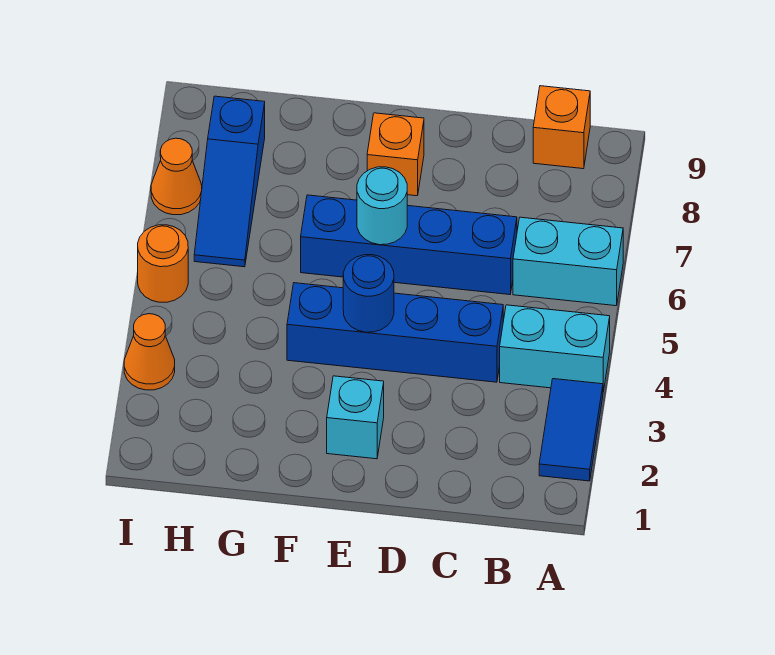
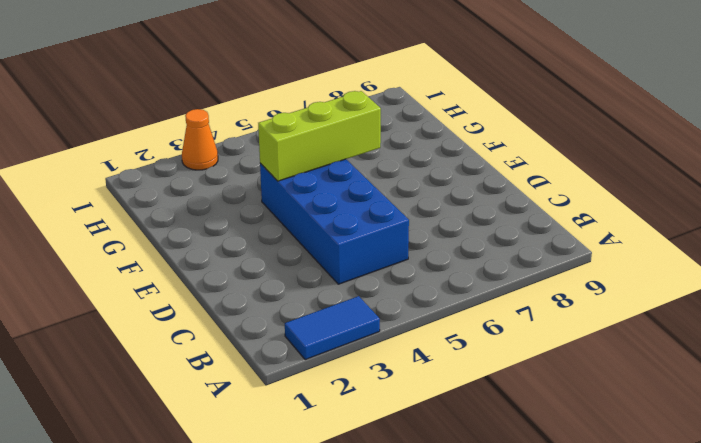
blue 2x4 brick [260,159,409,284] -> blue 1x4 brick [287,283,503,382]
lime 1x3 brick [258,91,381,181] -> none
none -> cyan 1x2 brick [500,305,610,392]
none -> cyan 1x2 brick [513,217,623,306]
none -> orange 1x1 brick [533,86,590,169]

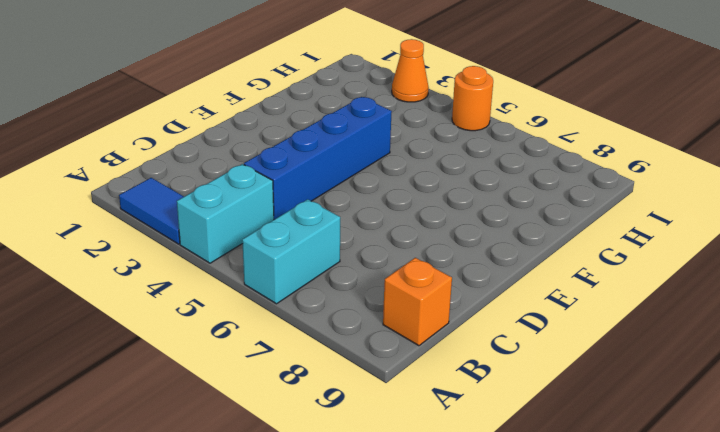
none -> blue 1x4 brick [301,195,517,295]
none -> cyan 1x1 brick [327,376,384,459]
none -> orange 1x1 brick [367,113,424,196]

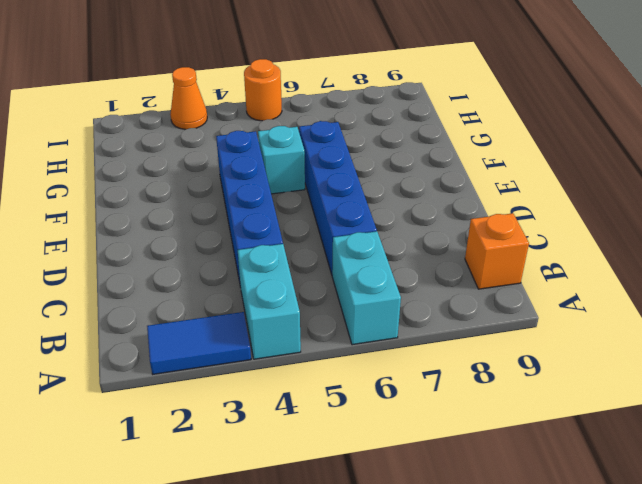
cyan 1x1 brick [258,126,305,194] -> cyan 1x1 brick moved to [327,376,384,459]
none -> orange 1x1 brick [367,113,424,196]
none -> blue 1x3 slope [194,96,265,267]
none -> orange 1x1 cone [151,138,202,215]

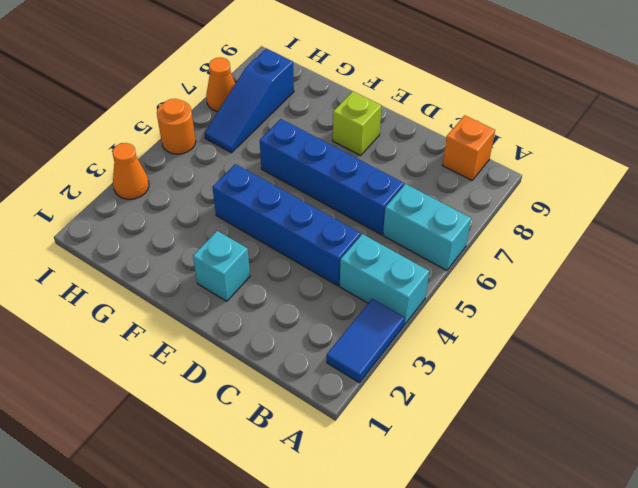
lime 1x1 brick [333,91,381,155] -> orange 1x1 brick [367,113,424,196]
none -> blue 1x1 round brick [343,255,394,332]
none -> cyan 1x1 round brick [357,167,407,245]

